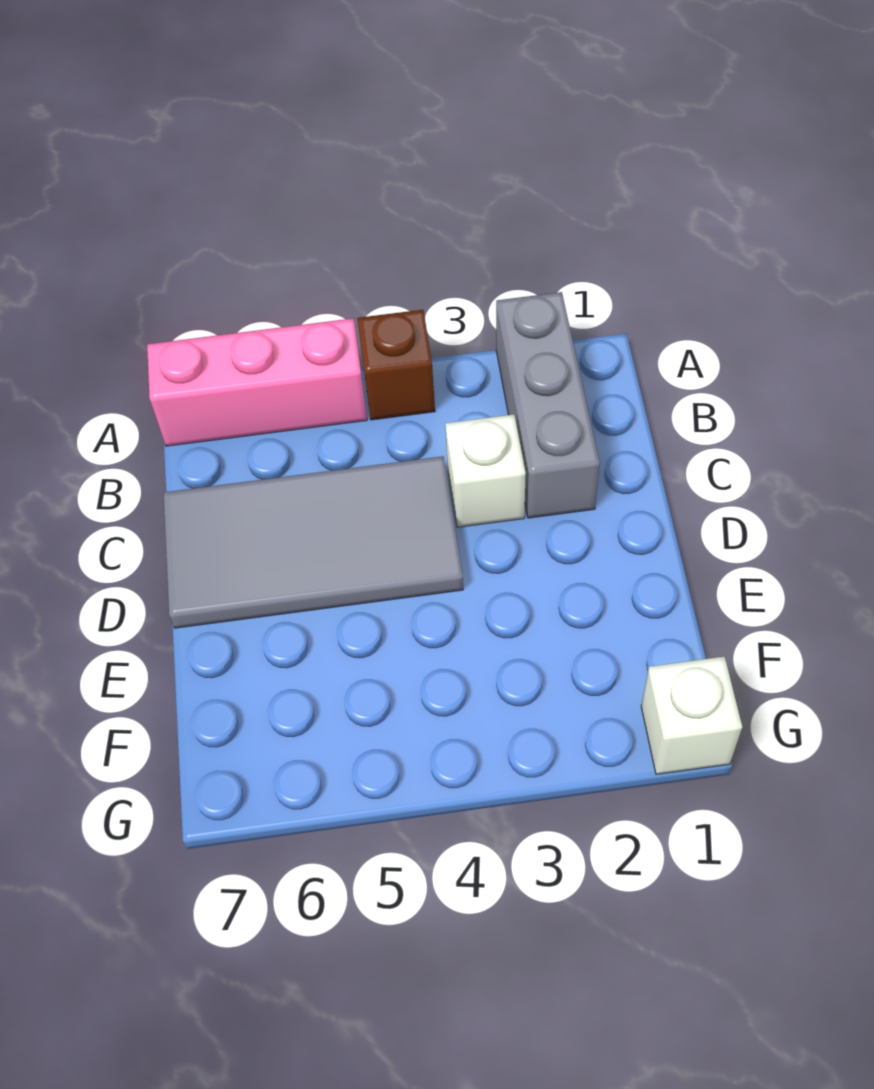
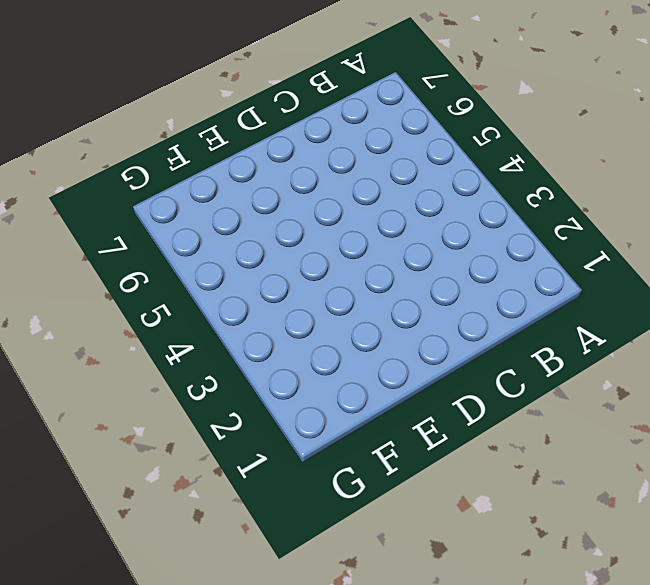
none -> grey 1x3 brick [496,292,600,518]
none -> brown 1x1 brick [357,310,435,420]

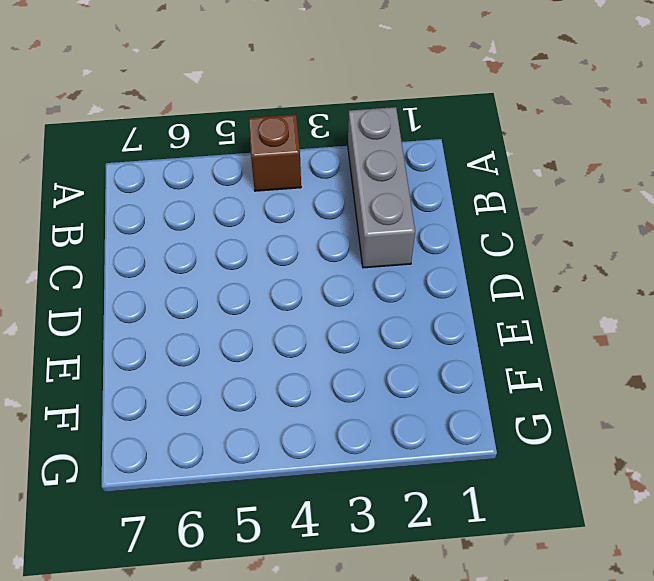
none -> pink 1x3 brick [147,318,367,446]
none -> white 1x1 brick [445,414,526,527]

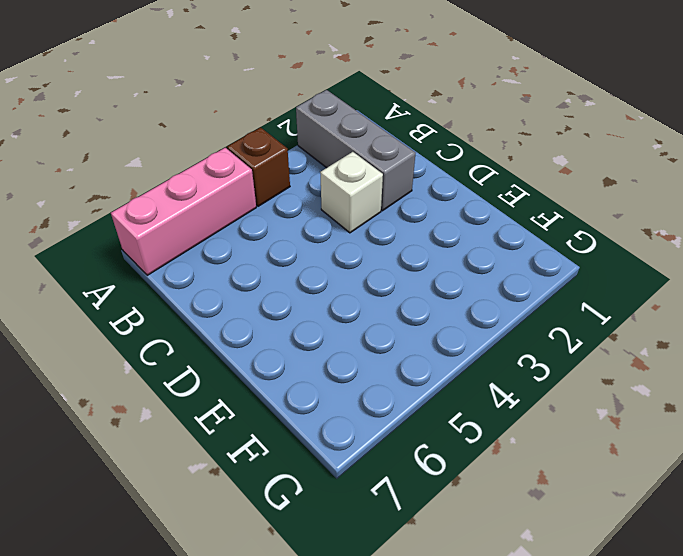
none -> grey 2x4 tile [164,456,463,628]
none -> white 1x1 brick [641,657,742,774]

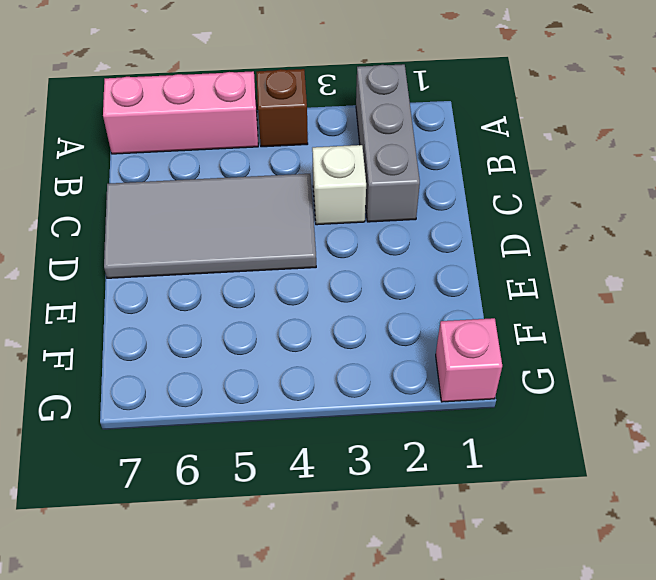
pink 1x1 brick [436,318,502,402] -> white 1x1 brick [641,657,742,774]

